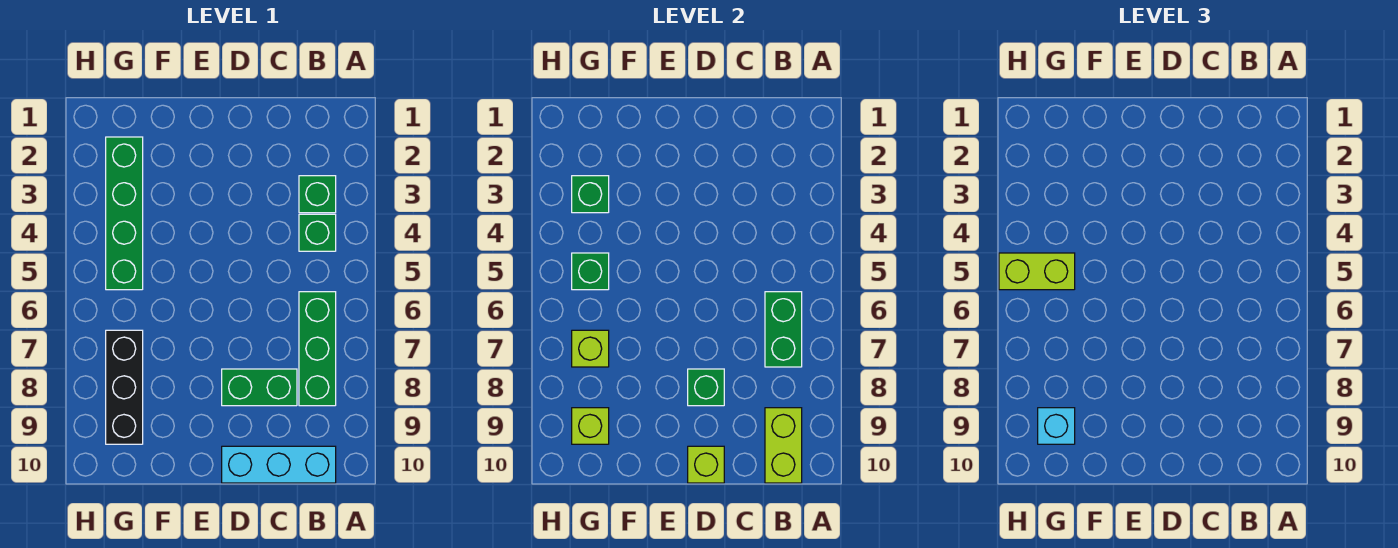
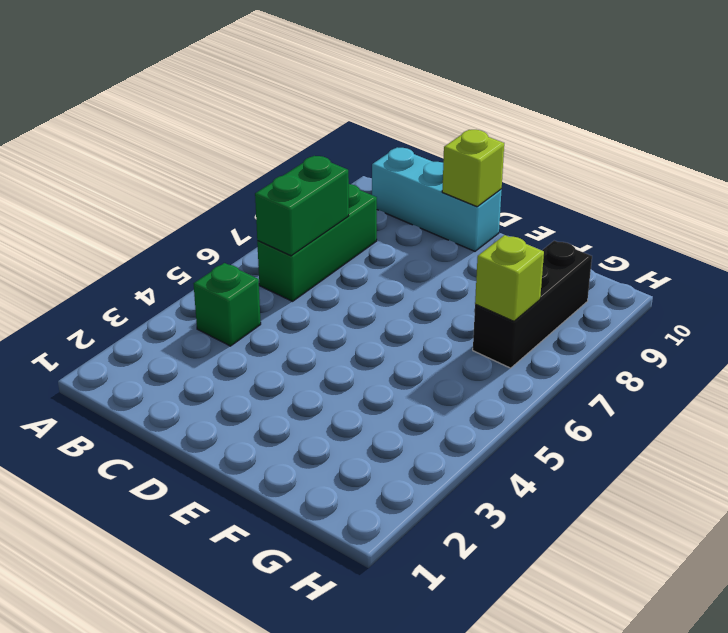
none -> green 1x1 brick [299,176,336,213]
none -> green 1x2 brick [222,369,297,406]
none -> green 1x4 brick [106,137,143,290]

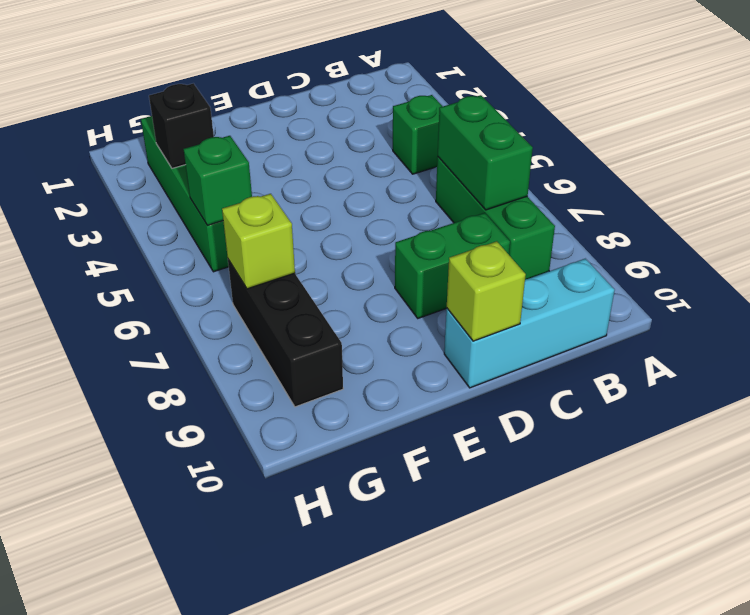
black 1x1 brick [149,83,214,168] -> green 1x1 brick [572,176,609,213]
none -> green 1x1 brick [299,176,336,213]
none -> lime 1x2 brick [765,408,802,483]
none -> green 1x1 brick [688,369,724,406]

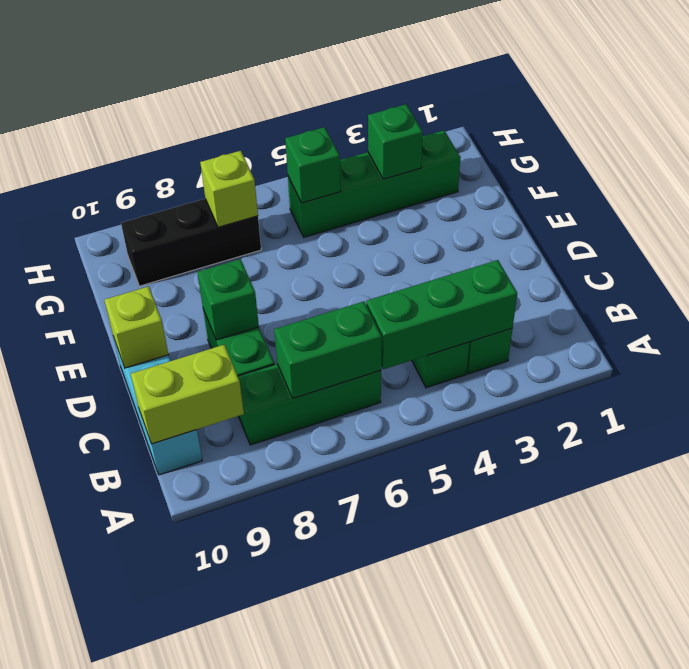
green 1x3 brick [366,260,517,369] -> none
none -> lime 1x1 brick [572,408,609,444]
none -> lime 1x2 brick [999,253,1075,290]
none -> cyan 1x1 brick [1038,408,1075,444]

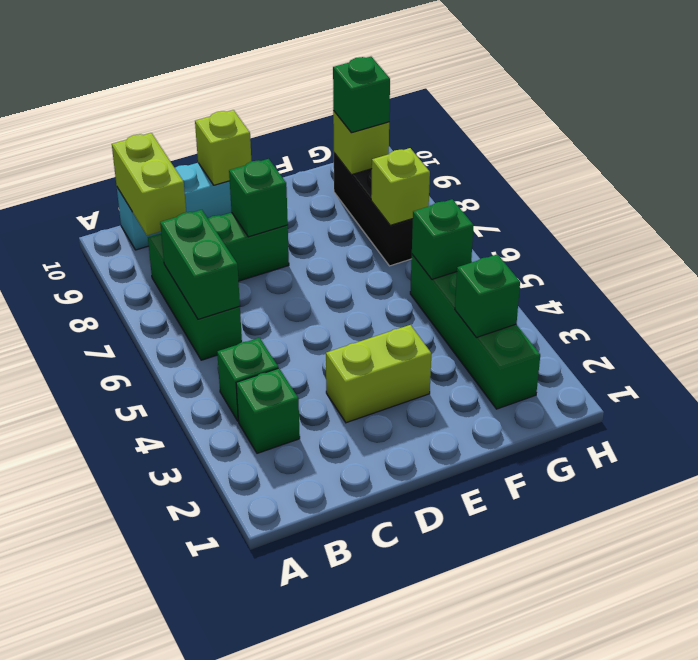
lime 1x2 brick [326,325,431,423] -> lime 1x2 brick moved to [999,253,1075,290]
green 1x1 brick [333,57,390,133] -> cyan 1x1 brick [1038,408,1075,444]

